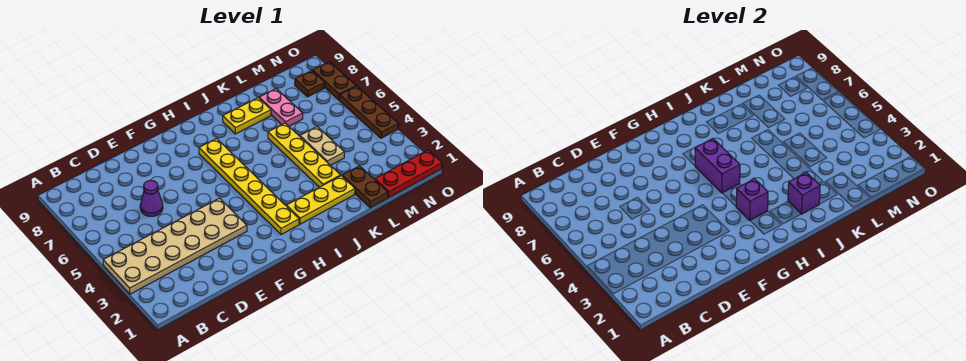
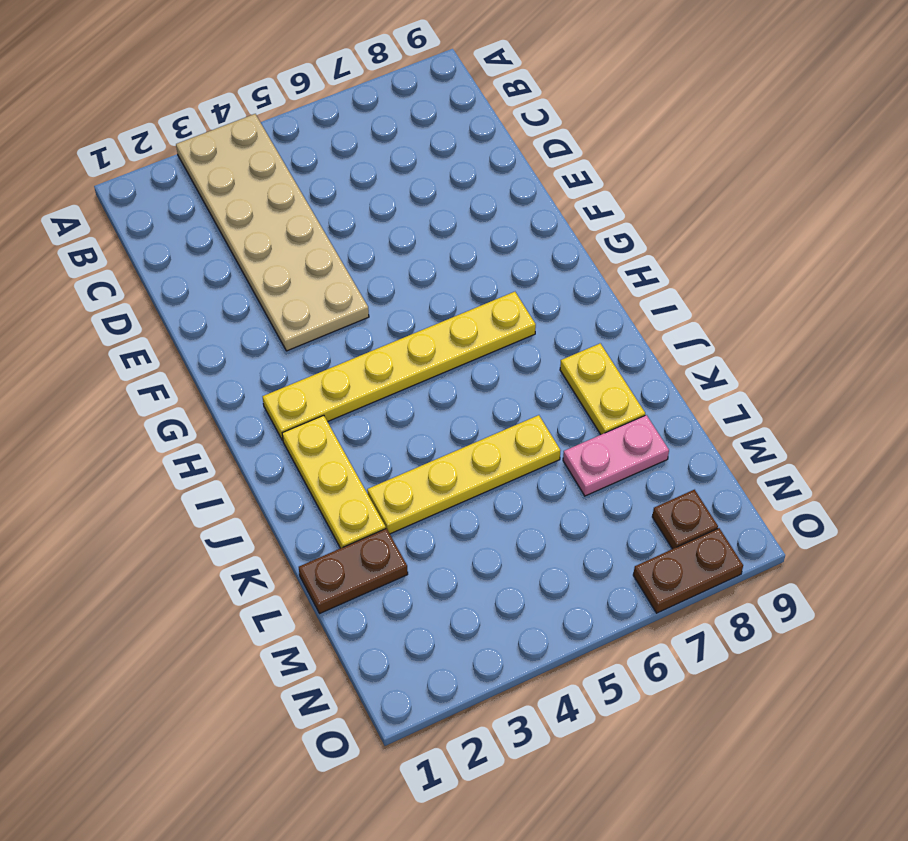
none -> purple 1x1 cone [140,180,163,216]
none -> tan 1x2 plate [300,127,345,165]
none -> red 1x3 plate [375,150,442,198]

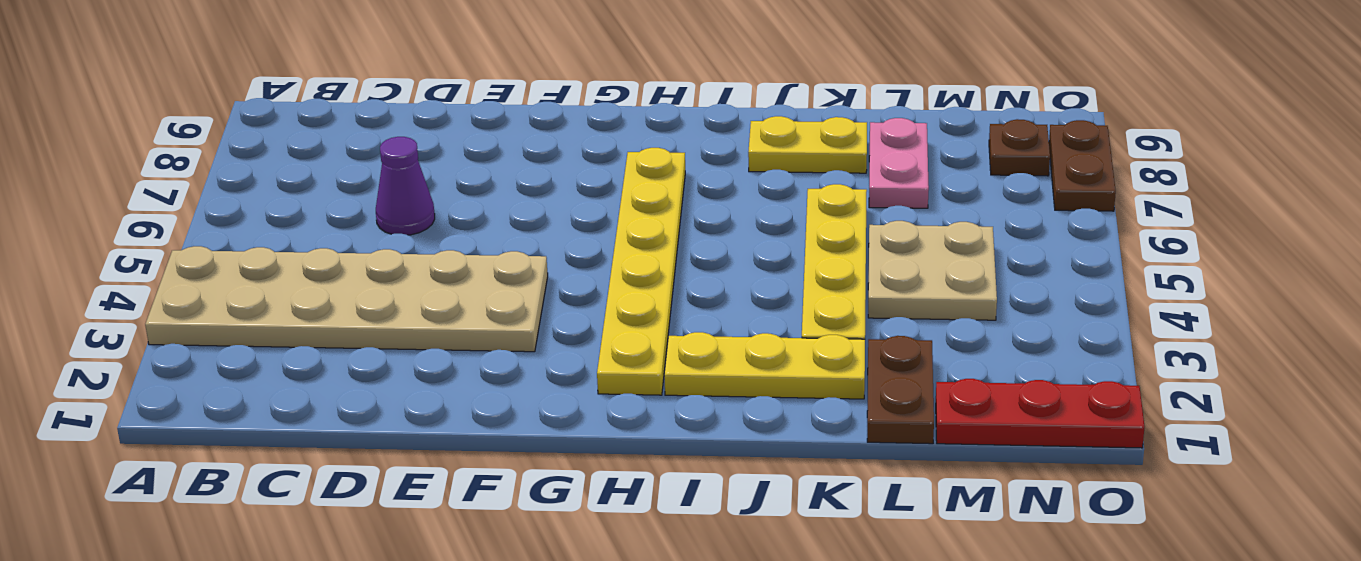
tan 2x2 plate [868,221,997,320] -> tan 1x2 plate [300,127,345,165]
none -> brown 1x3 plate [340,86,398,138]
none -> purple 1x1 brick [736,179,768,220]
none -> purple 1x2 brick [695,139,740,193]

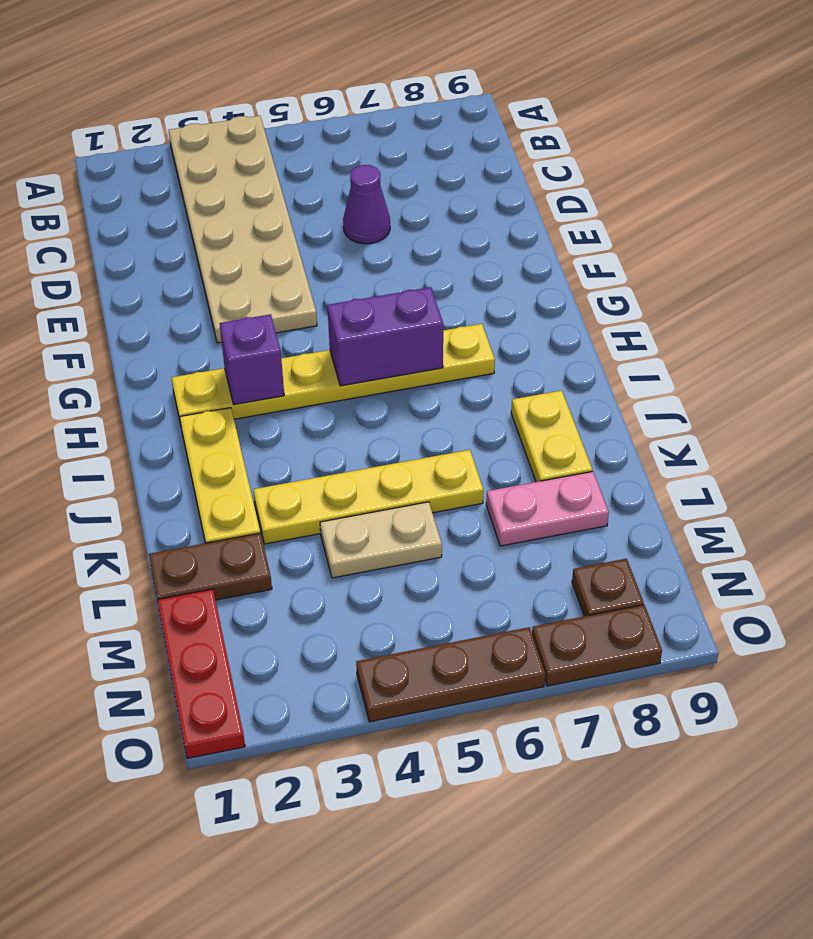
none -> purple 1x1 brick [788,173,820,214]

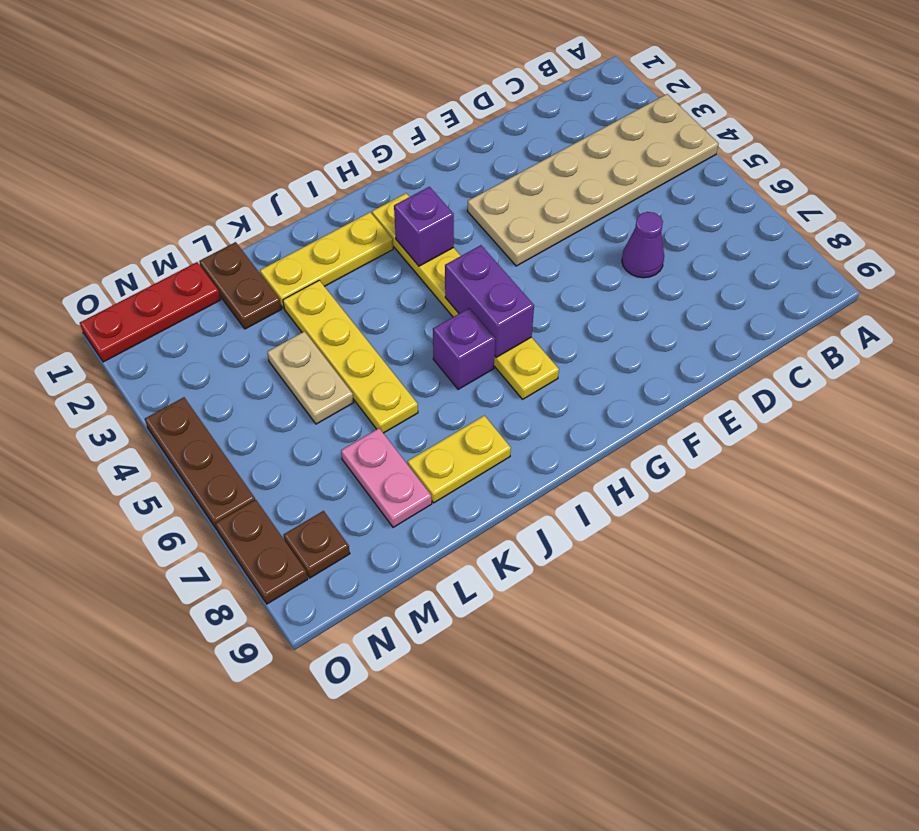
purple 1x1 brick [433,308,495,389] -> purple 1x1 brick moved to [788,173,820,214]

